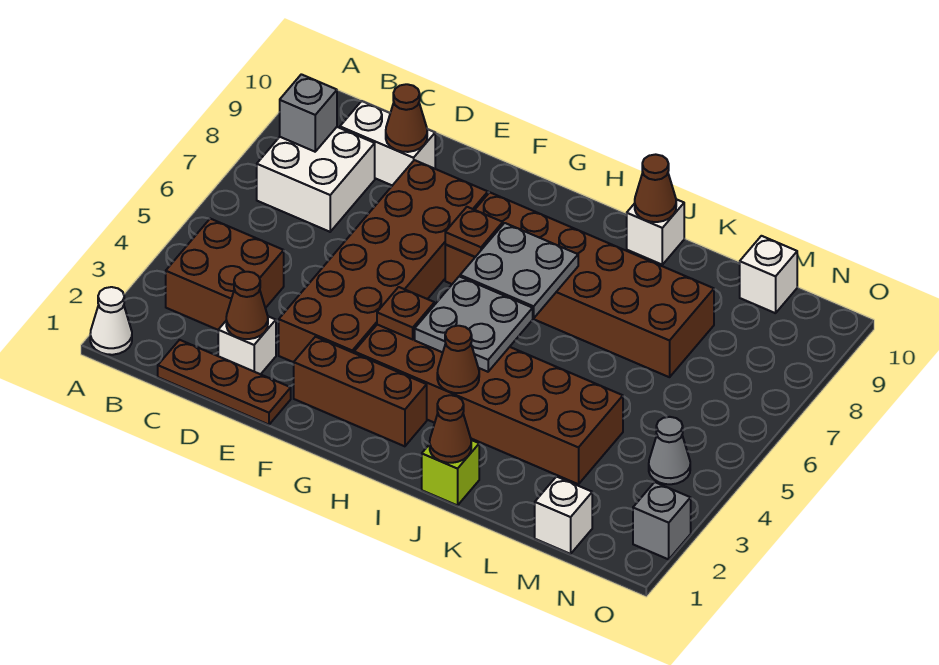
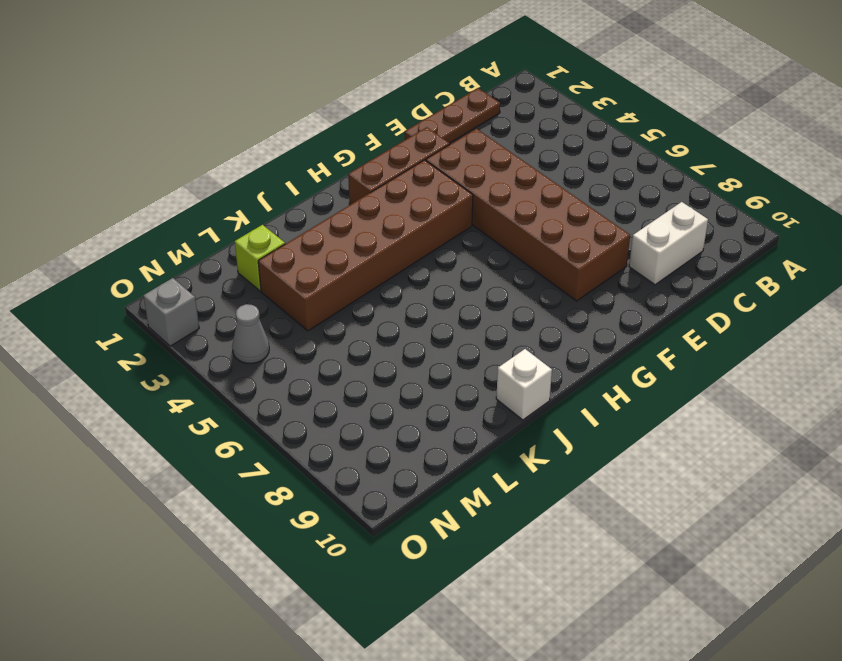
lime 1x1 brick [235,225,285,291] -> lime 1x1 brick moved to [422,440,479,505]
none -> white 1x1 cone [90,287,132,355]
none -> brown 2x2 brick [166,219,284,330]
none -> white 2x2 brick [257,127,375,232]

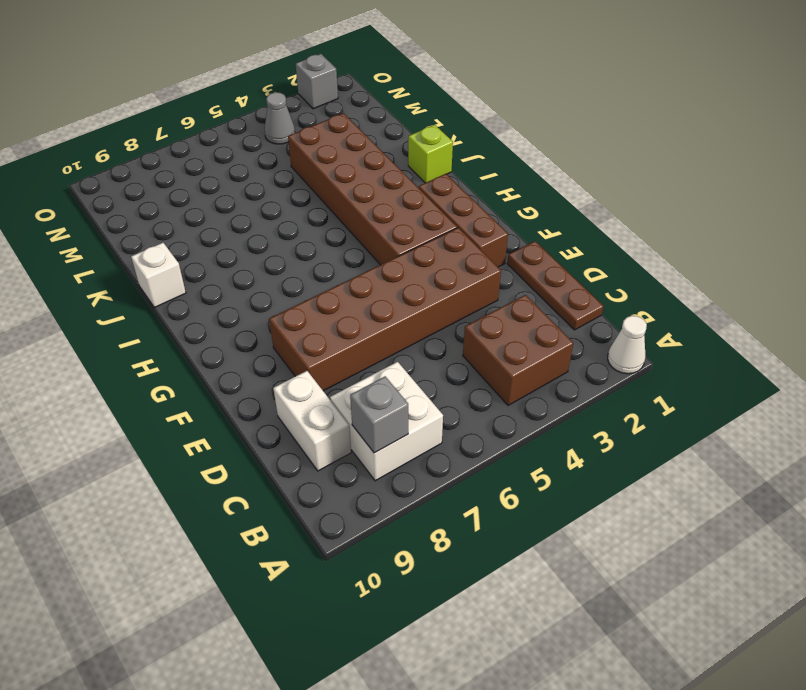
none -> white 1x1 brick [218,316,276,374]
none -> brown 2x6 brick [445,192,714,377]
none -> white 1x1 brick [535,477,592,554]

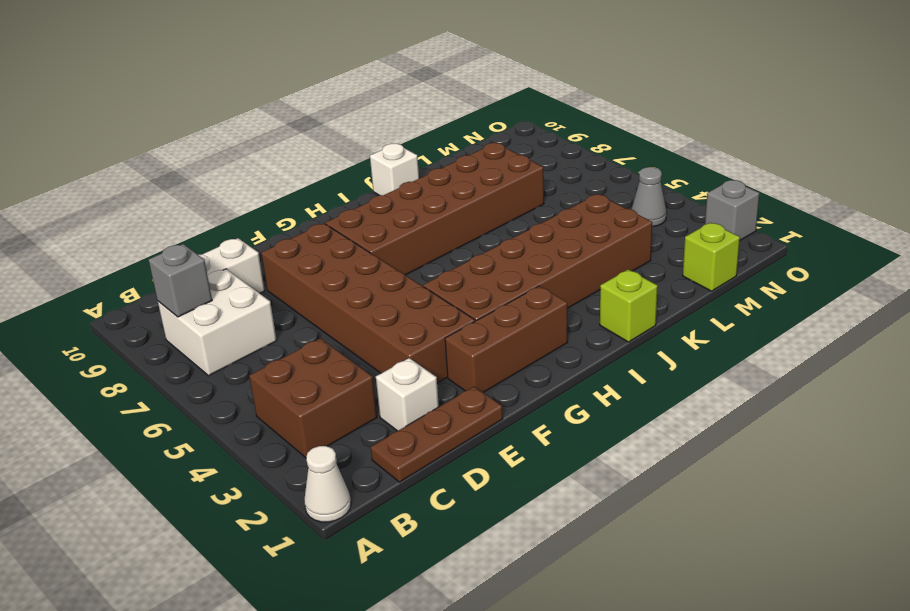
lime 1x1 brick [683,223,740,291] -> white 1x1 brick [535,477,592,554]
none -> white 1x1 brick [740,236,797,313]
none -> brown 1x1 cone [226,272,268,339]
none -> brown 1x1 cone [386,84,427,152]

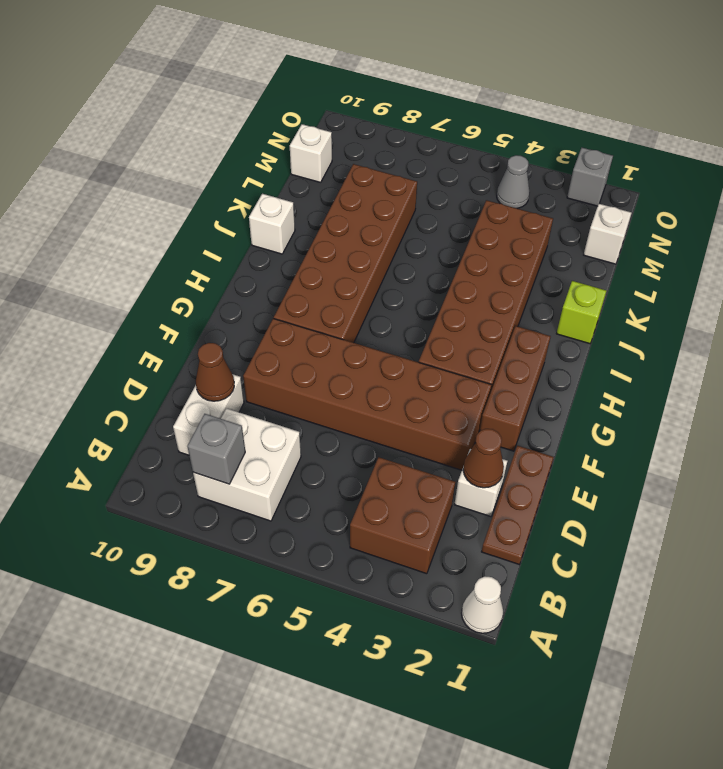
none -> brown 1x1 plate [377,287,434,339]
none -> brown 1x1 plate [445,207,503,257]
none -> grey 2x2 plate [415,276,533,372]

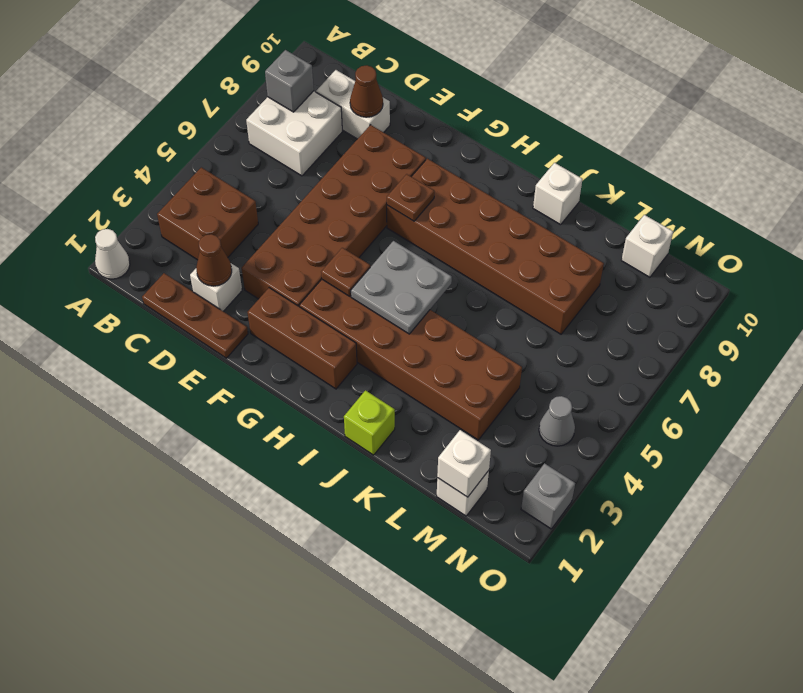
white 1x1 brick [437,430,491,497] -> none
none -> grey 2x2 plate [460,223,578,318]
none -> brown 1x1 cone [437,326,479,393]
none -> brown 1x1 cone [430,395,471,463]

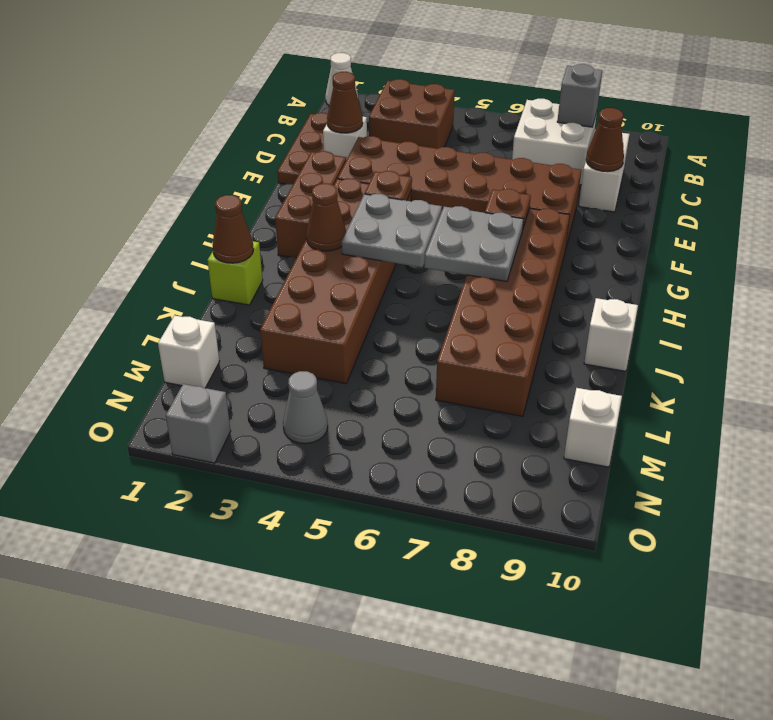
none -> brown 1x1 cone [635,154,676,222]

